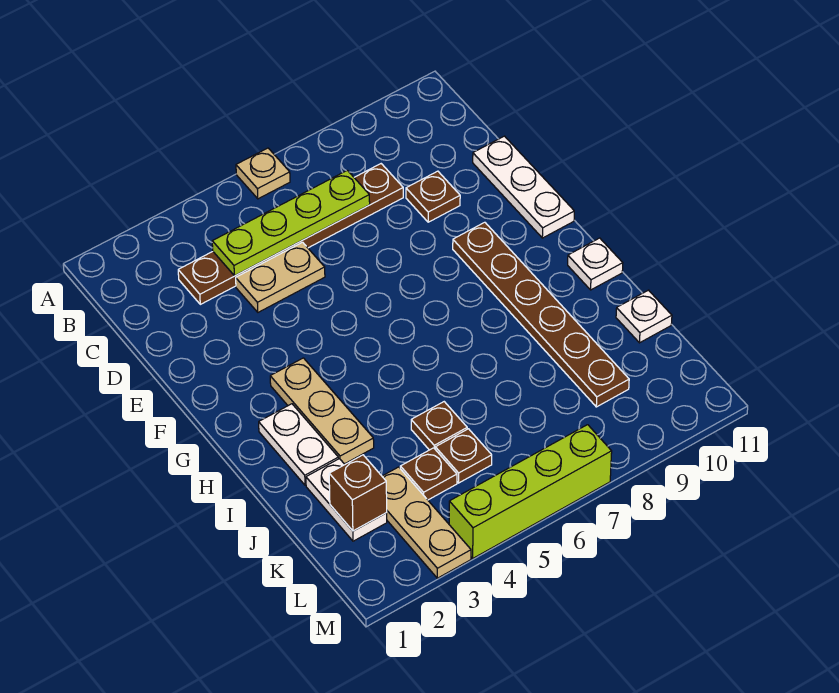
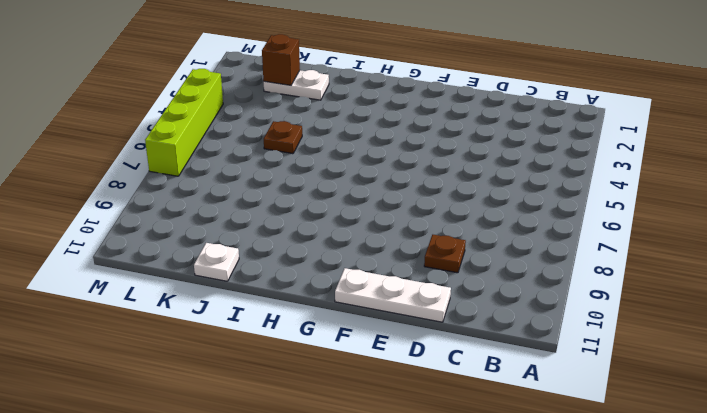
none -> tan 1x1 plate [236,148,290,199]
none -> brown 1x6 plate [178,164,403,304]
none -> tan 1x2 plate [236,242,325,312]

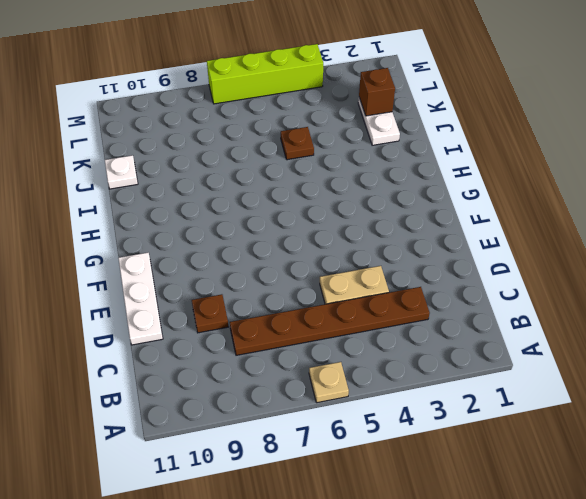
none -> brown 1x6 plate [453,222,629,407]
none -> tan 1x3 plate [270,358,374,464]
none -> white 1x2 plate [259,404,338,485]

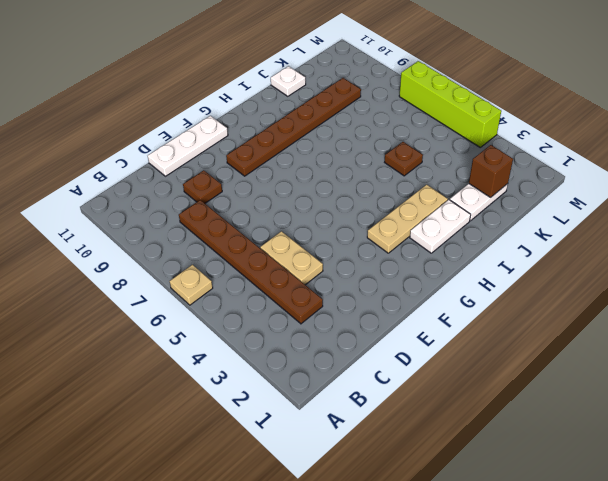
none -> white 1x1 plate [568,238,623,290]
none -> tan 1x3 plate [382,467,471,578]
none -> brown 1x1 plate [400,448,457,500]

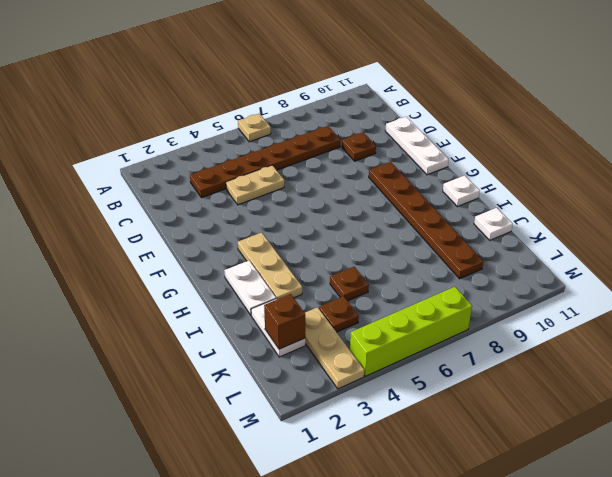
none -> brown 1x1 plate [435,429,492,483]
none -> lime 1x4 plate [212,170,370,276]

